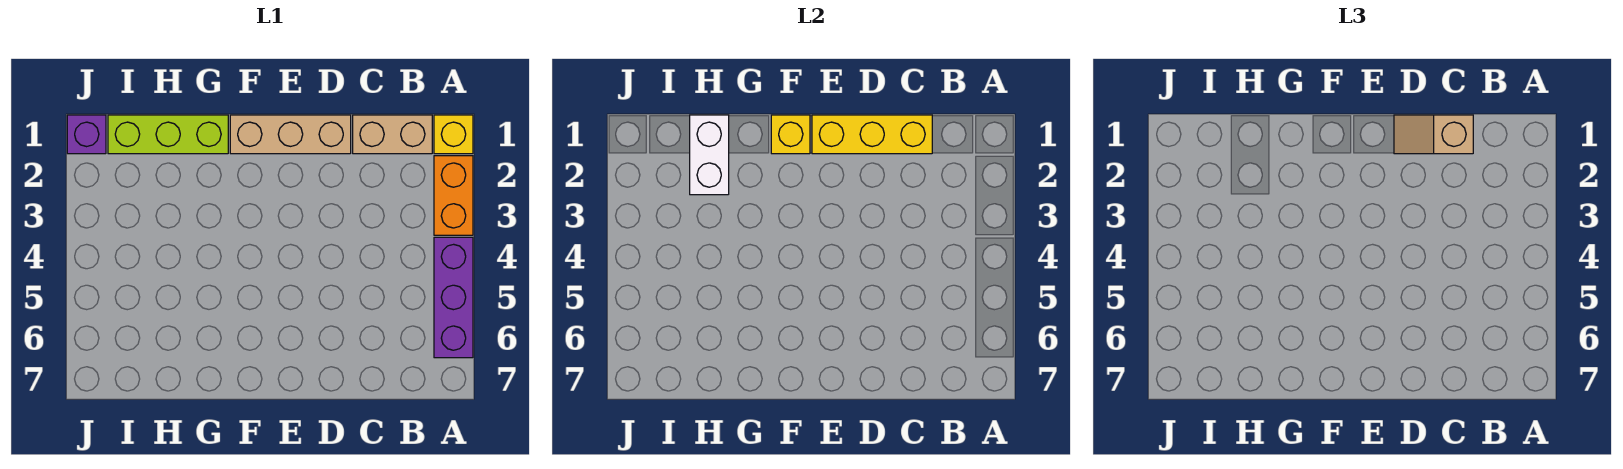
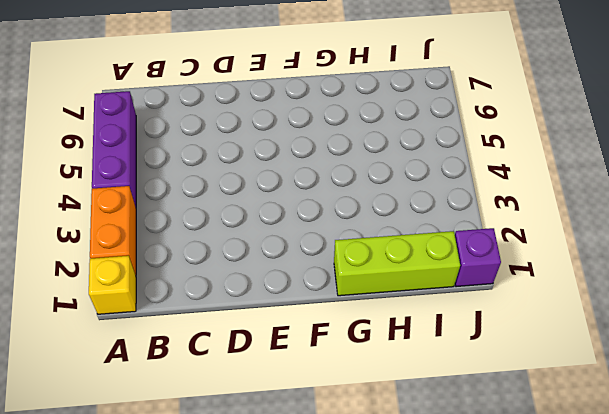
none -> tan 1x2 brick [353,115,432,154]
none -> tan 1x3 brick [230,115,351,154]

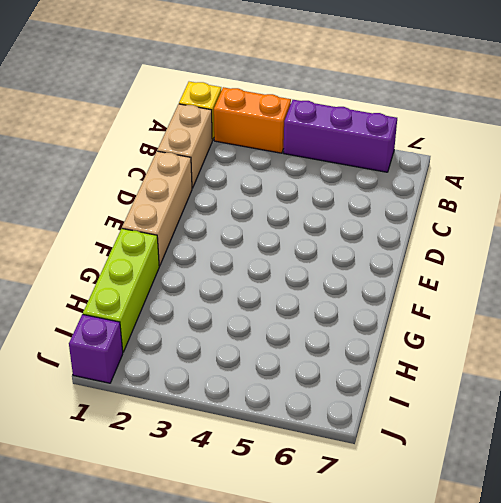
none -> yellow 1x3 brick [812,115,932,154]
none -> yellow 1x1 brick [771,115,810,154]

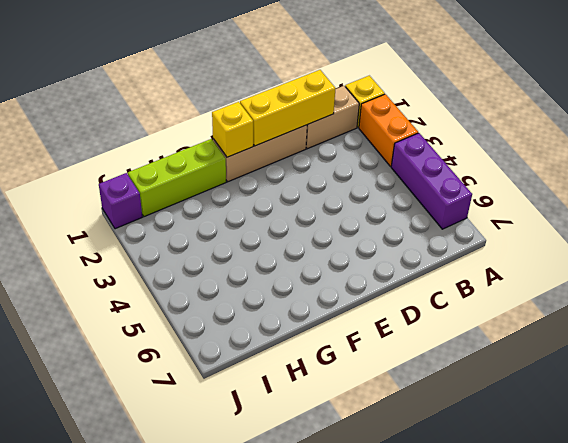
none -> white 1x2 brick [690,115,729,195]
none -> tan 1x2 slope [1394,115,1473,154]

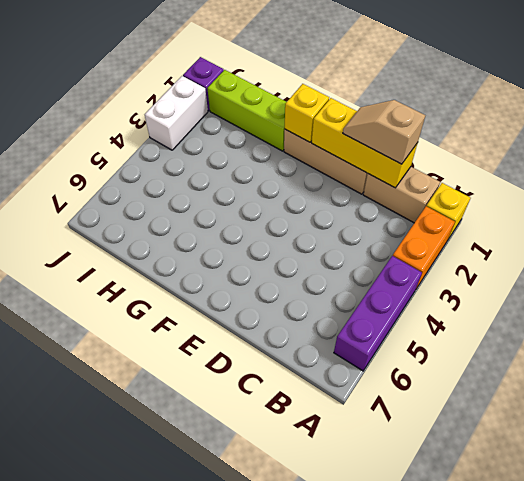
white 1x2 brick [145,76,208,150] -> white 1x2 brick moved to [690,115,729,195]

